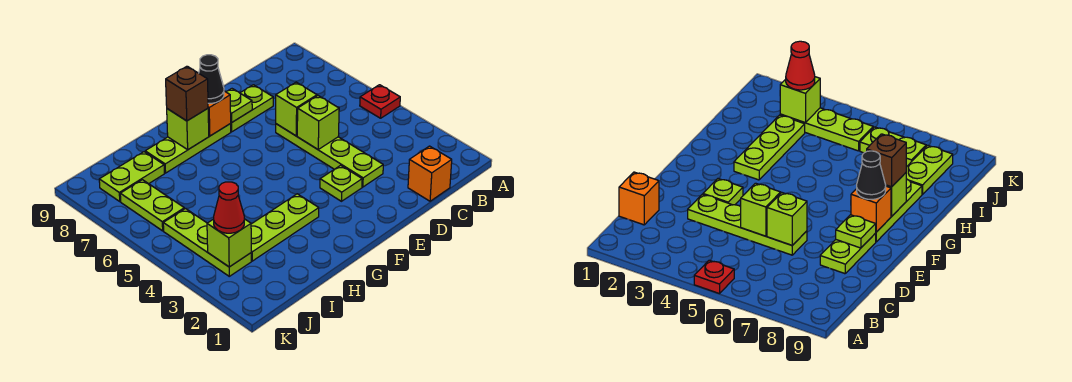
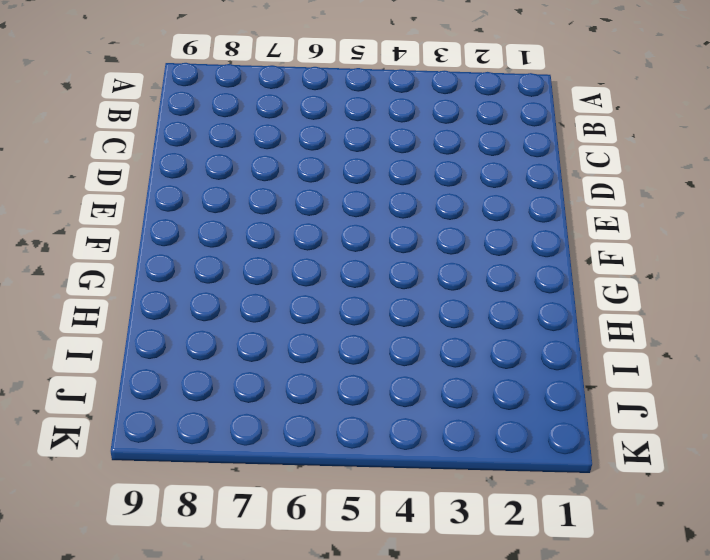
none -> red 1x1 plate [360,85,400,118]
none -> orange 1x1 brick [408,146,452,201]
none -> lime 1x4 plate [276,124,383,187]

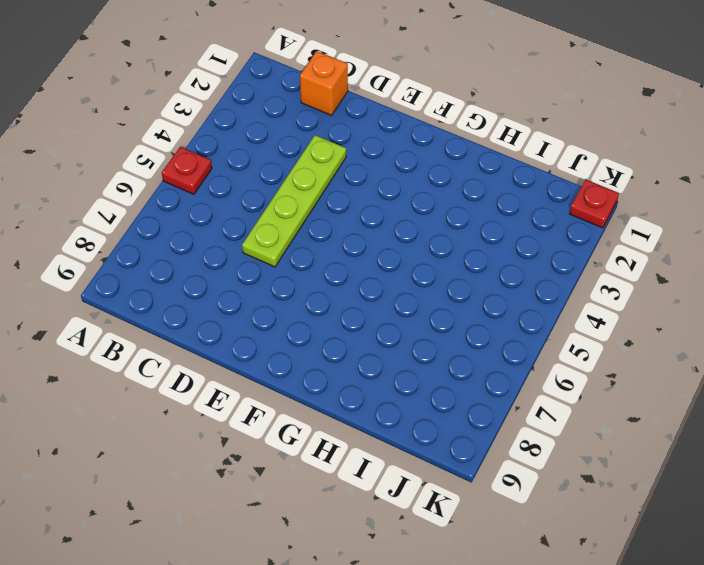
red 1x1 plate [570,180,619,228] -> none
none -> lime 1x2 plate [230,85,273,132]
none -> lime 1x1 plate [320,165,362,201]
none -> lime 1x3 plate [145,124,231,173]

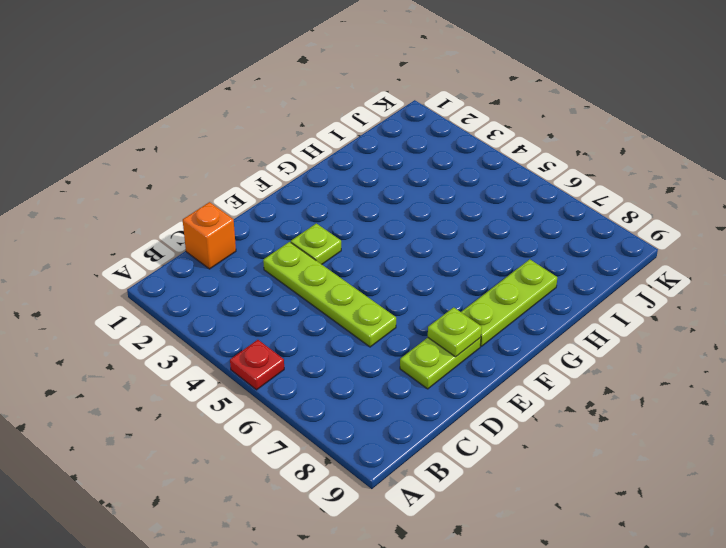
none -> lime 1x3 plate [251,194,319,261]
none -> lime 1x2 plate [99,152,164,201]
none -> lime 1x3 plate [163,208,251,276]

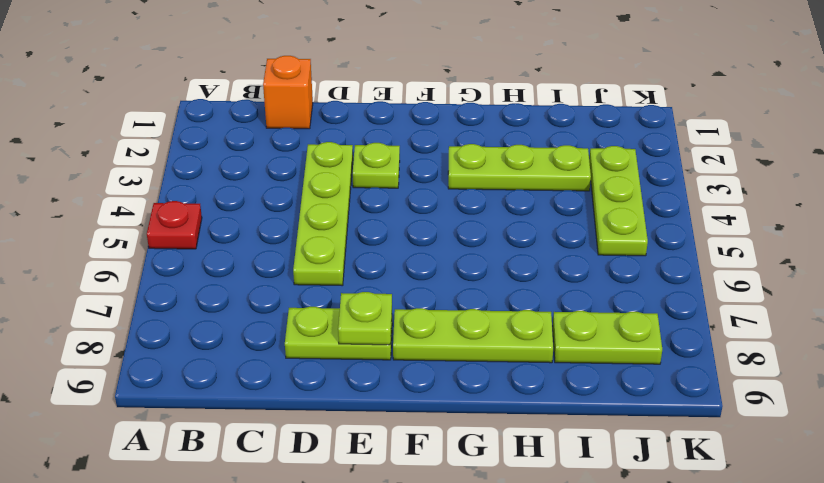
none -> lime 1x2 plate [120,180,184,231]
none -> lime 1x1 brick [297,96,339,149]
none -> lime 1x1 brick [276,82,317,136]

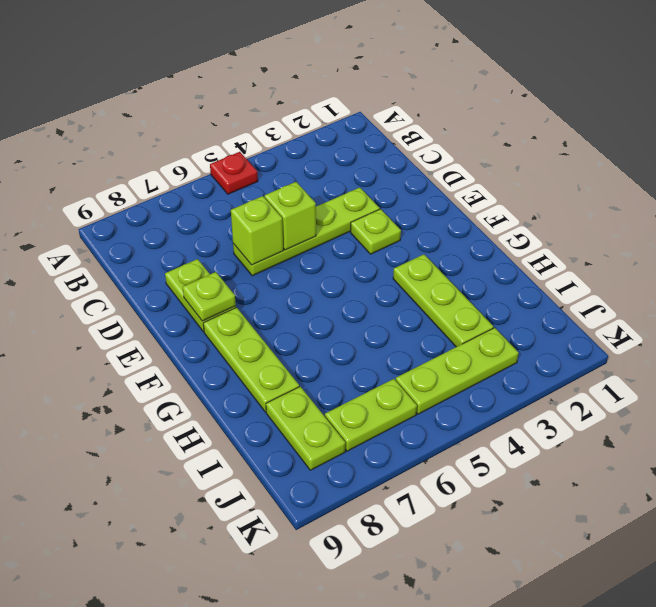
none -> orange 1x1 brick [408,146,452,201]
none -> orange 1x1 brick [208,91,231,136]
none -> lime 1x1 brick [167,109,209,150]

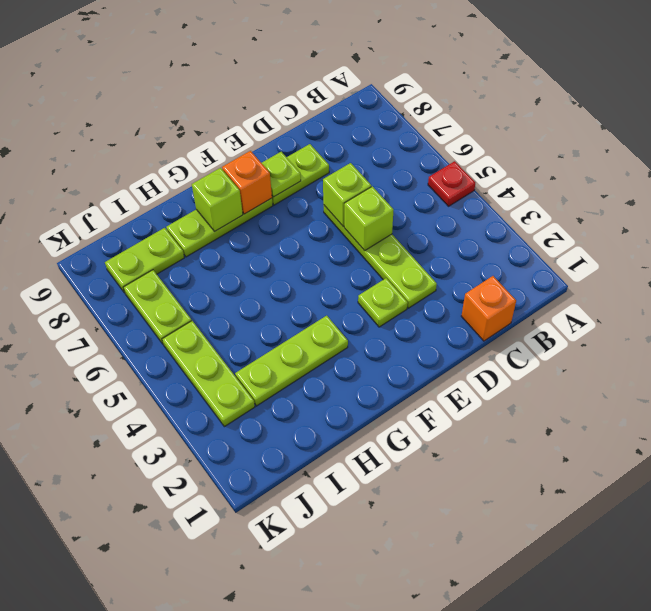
none -> lime 1x1 brick [207,219,251,267]
none -> black 1x1 cone [199,55,224,103]
none -> brown 1x1 brick [166,66,208,121]

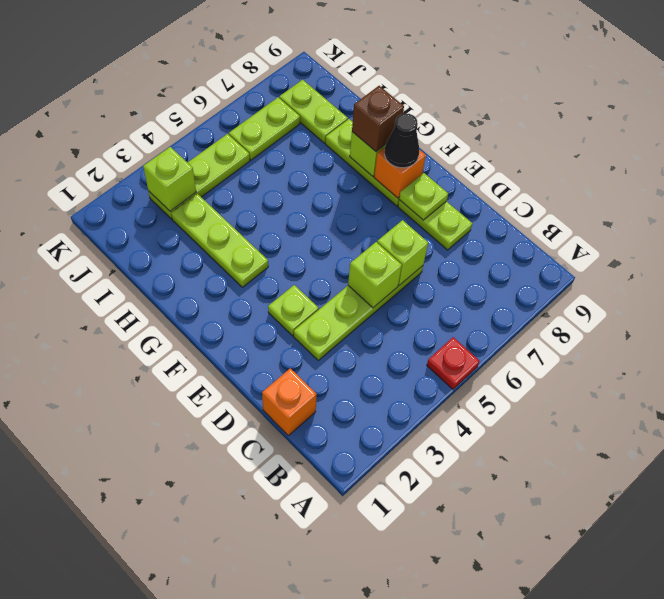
none -> red 1x1 cone [214,182,244,233]

